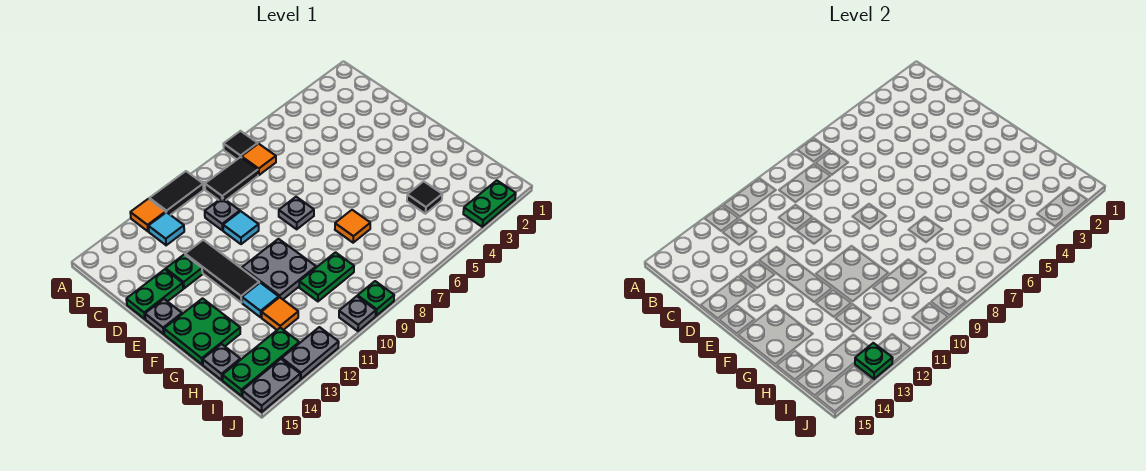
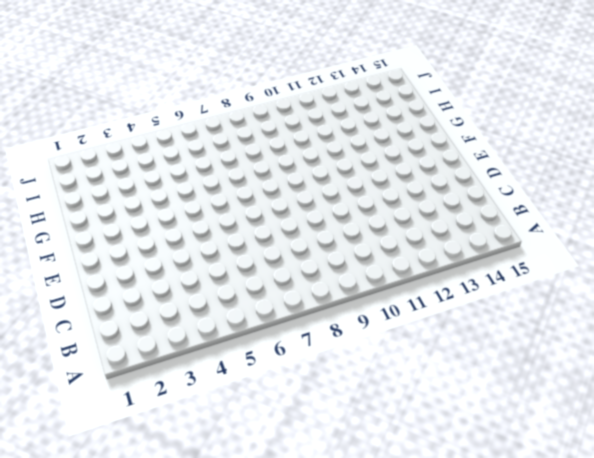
none -> black 1x1 tile [223,131,258,159]
none -> black 1x2 tile [149,171,203,215]
none -> orange 1x1 tile [130,199,166,231]

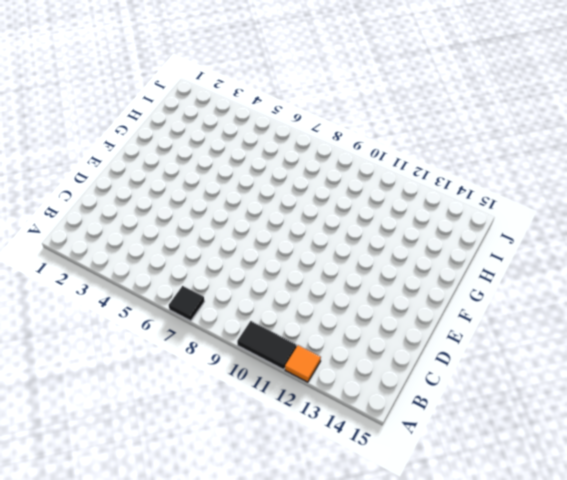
none -> orange 1x1 tile [242,144,276,175]
none -> black 1x2 tile [205,157,258,200]
none -> cyan 1x1 tile [148,212,184,245]

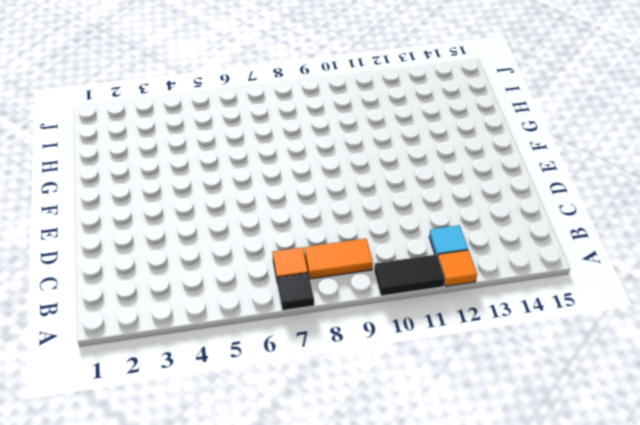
orange 1x2 tile [305,238,373,279] -> black 1x2 tile [205,157,258,200]
none -> grey 1x1 plate [205,198,240,230]
none -> cyan 1x1 tile [223,211,259,244]
none -> black 1x3 tile [185,240,259,302]

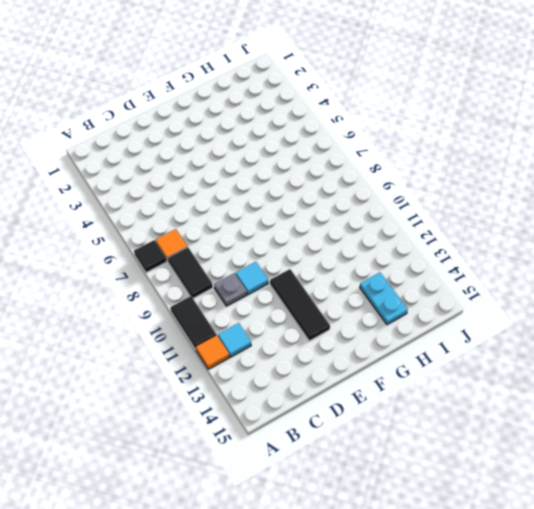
black 1x3 tile [270,269,330,341] -> black 1x3 tile turned to [185,240,259,302]
cyan 1x2 plate [360,272,408,325] -> none
none -> green 1x1 plate [166,255,202,288]
none -> green 1x2 plate [126,269,183,319]
none -> grey 1x1 plate [279,197,314,229]

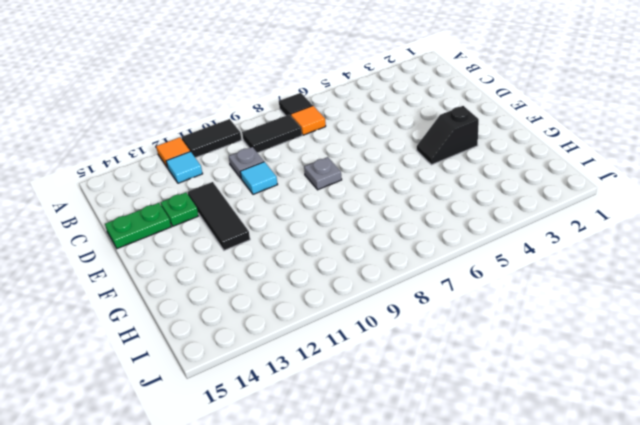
black 1x2 slope [417,106,479,165] -> none
none -> grey 1x1 plate [145,299,182,334]
none -> grey 2x2 plate [242,239,316,299]
none -> green 2x2 plate [164,298,240,365]

